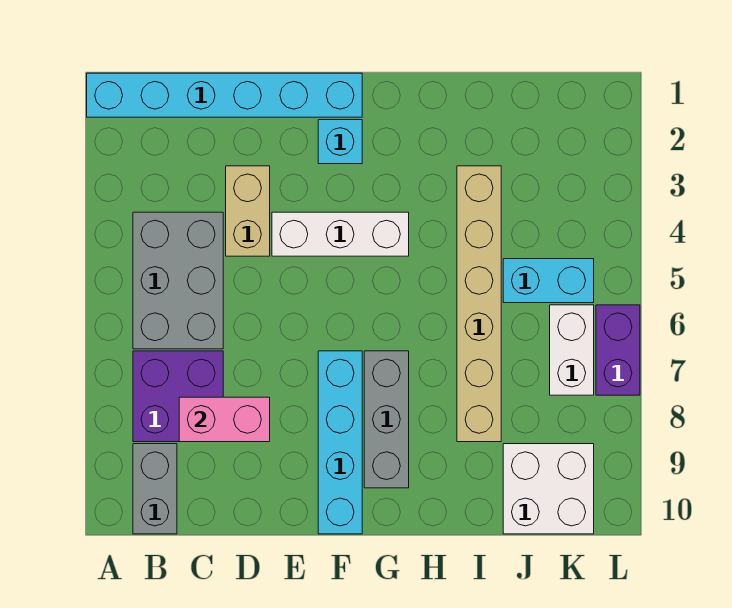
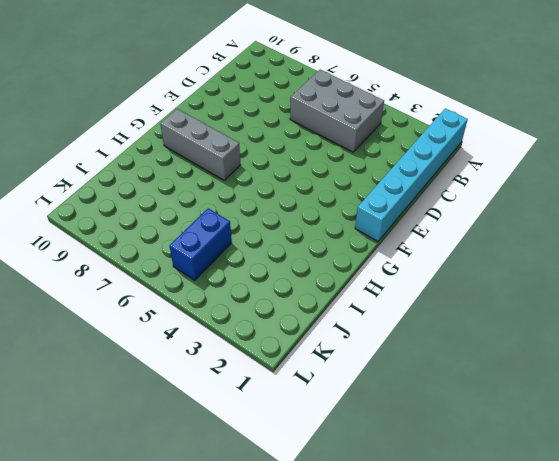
blue 1x2 brick [170,208,232,280] -> cyan 1x2 brick [503,259,594,303]
none -> purple 2x2 brick [133,351,223,442]
none -> grey 1x2 brick [133,444,177,534]
none -> tan 1x2 brick [226,166,270,256]

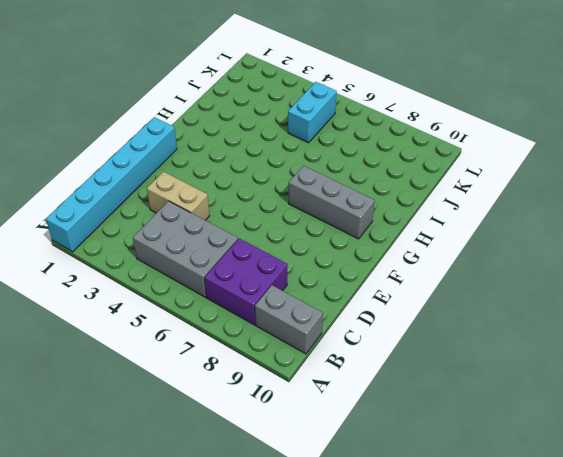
none -> white 1x3 brick [272,212,409,256]
none -> cyan 1x1 brick [318,120,362,164]
none -> cyan 1x4 brick [318,351,362,534]

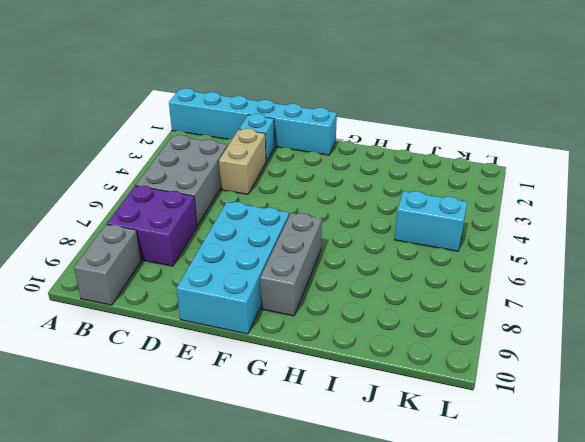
cyan 1x1 brick [239,114,274,161] -> cyan 1x1 brick moved to [318,120,362,164]
cyan 2x4 brick [177,202,289,334] -> cyan 1x4 brick [318,351,362,534]
none -> white 1x3 brick [272,212,409,256]
none -> tan 1x6 brick [457,166,501,442]
none -> white 2x2 brick [503,444,594,534]

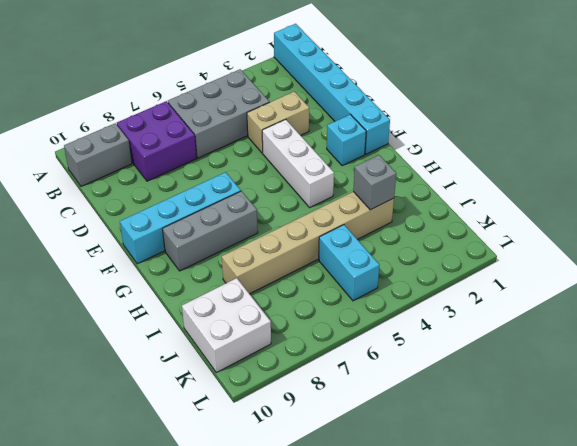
grey 1x1 brick [353,155,396,210] -> none
none -> white 1x2 brick [550,305,594,395]
none -> purple 1x2 brick [596,305,640,395]
none -> pink 1x2 brick [179,397,270,442]

